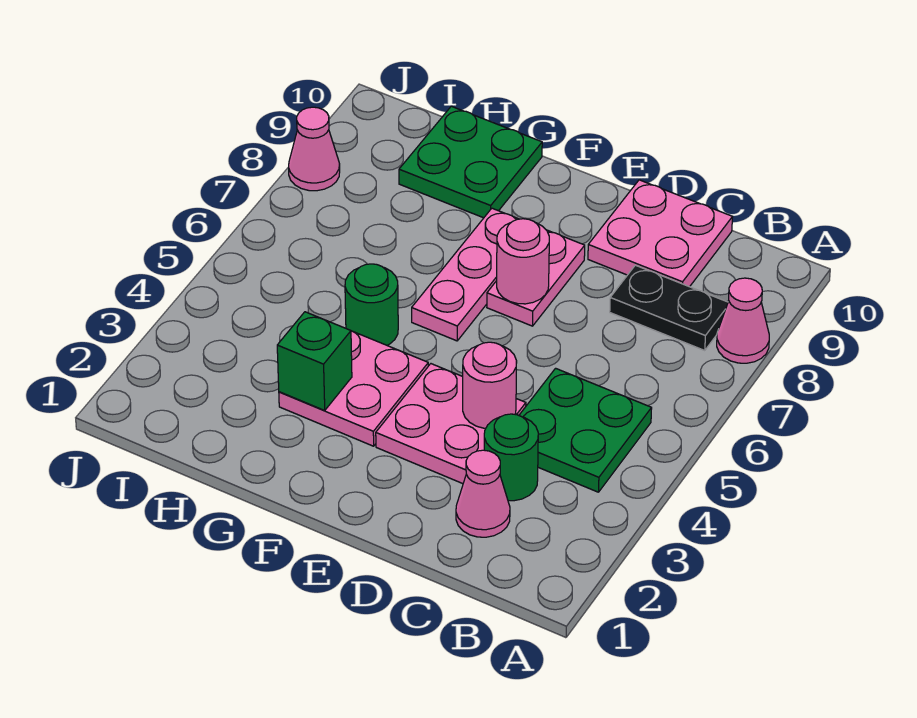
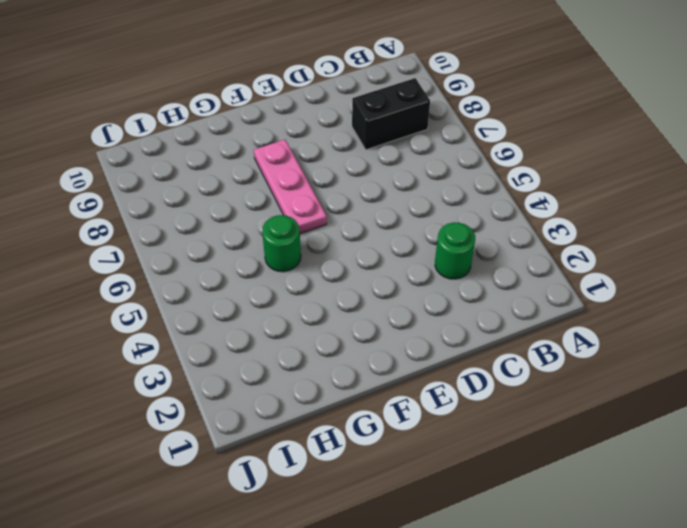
black 1x2 brick [352,78,430,150] -> black 1x2 plate [610,265,728,351]
none -> pink 1x1 cone [717,278,769,363]
none -> green 2x2 plate [519,368,652,492]
none -> pink 1x1 cone [456,450,510,537]

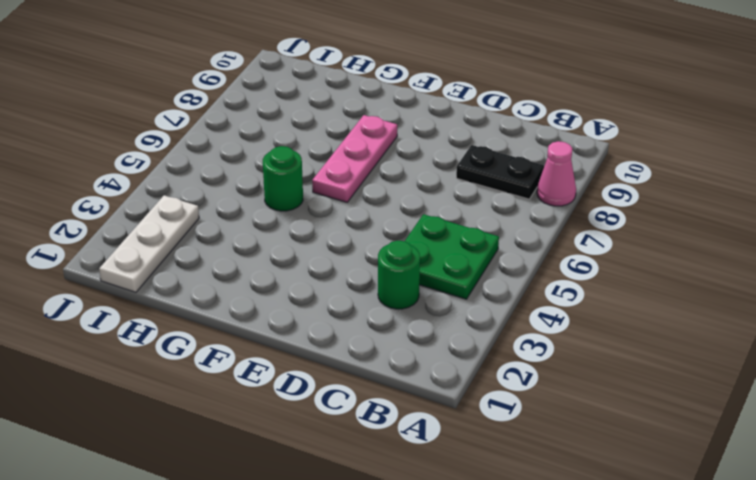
white 1x3 plate [99,195,199,292] -> none
none -> pink 1x1 cone [456,450,510,537]
none -> pink 2x2 plate [588,180,732,287]
none -> pink 2x2 plate [376,364,526,484]

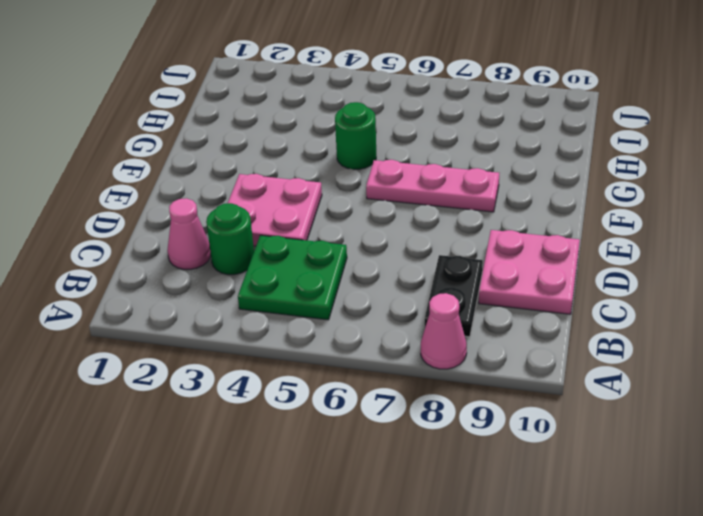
none -> pink 1x2 plate [487,230,585,326]
none -> pink 2x2 plate [279,331,428,446]
none -> green 2x2 plate [399,106,542,218]

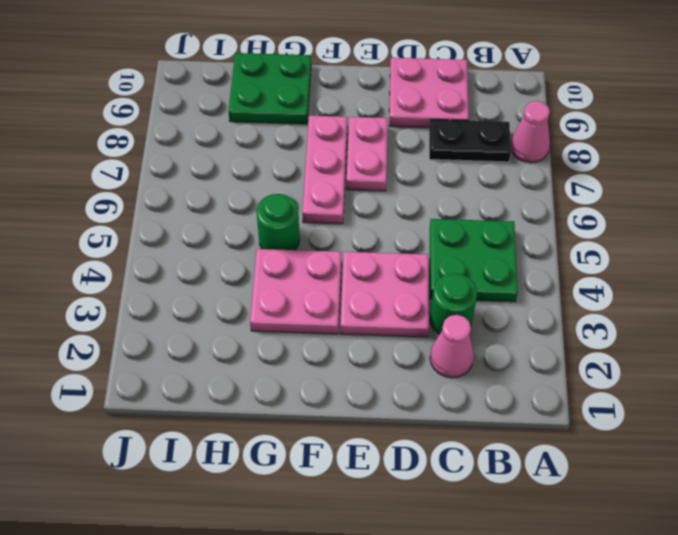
none -> pink 1x1 cone [289,107,340,191]
none -> pink 1x1 round brick [463,342,517,428]
none -> pink 1x1 round brick [497,219,549,304]

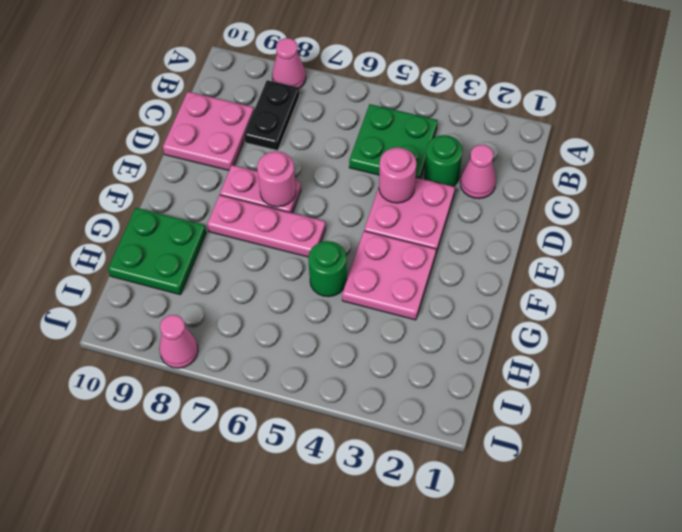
none -> green 1x1 brick [277,312,352,410]

